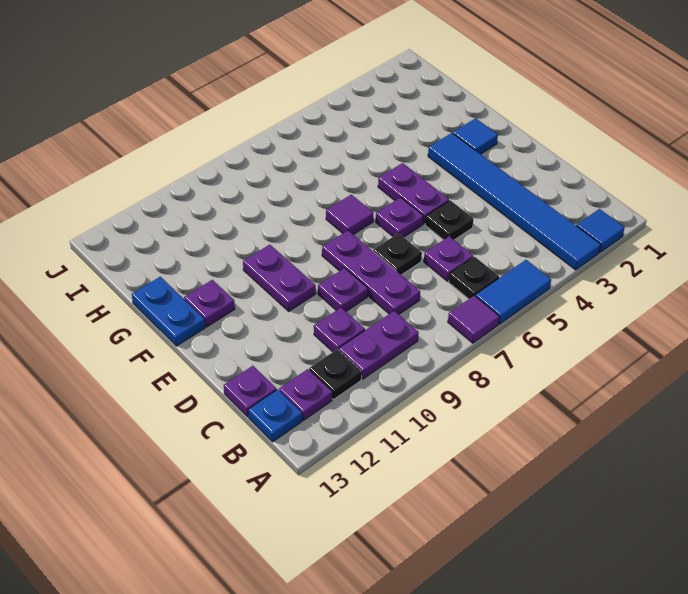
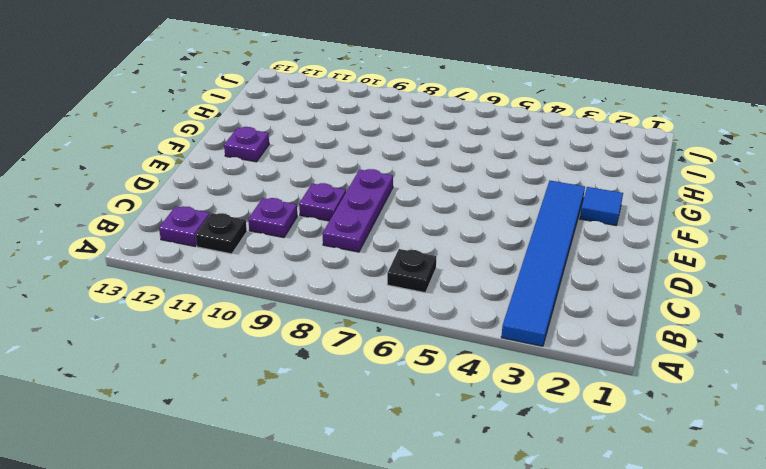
none -> blue 1x1 tile [577,209,625,253]
none -> blue 1x2 tile [475,260,551,324]
none -> purple 1x1 tile [448,296,499,343]

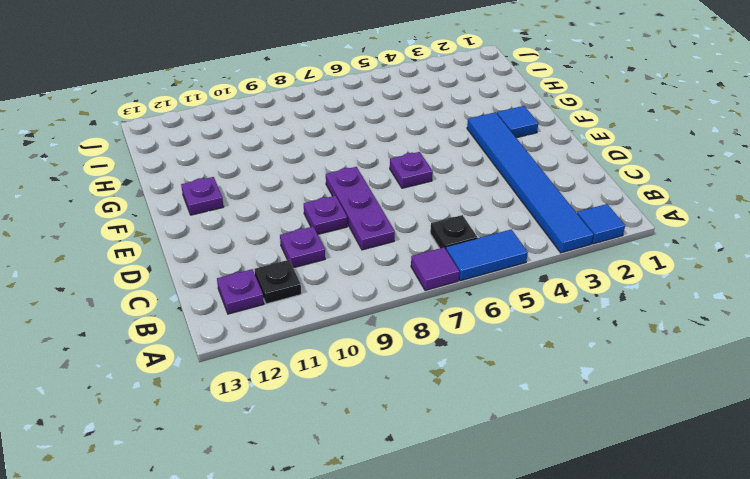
none -> purple 1x2 plate [339,311,419,379]
none -> blue 1x1 plate [248,389,302,442]
none -> purple 1x1 plate [424,236,473,281]

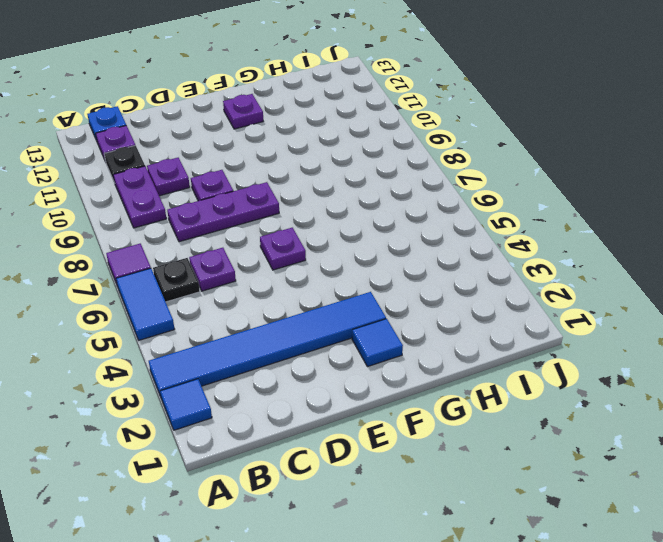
none -> purple 1x1 plate [224,366,277,417]
none -> black 1x1 plate [425,200,474,240]
none -> black 1x1 plate [373,233,422,275]

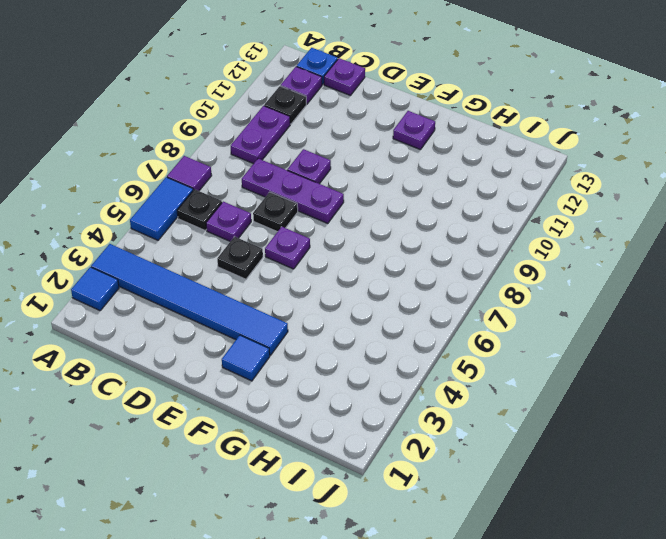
none -> purple 1x1 plate [314,308,365,352]
none -> purple 1x2 plate [378,163,449,224]
none -> purple 1x2 plate [243,245,316,311]

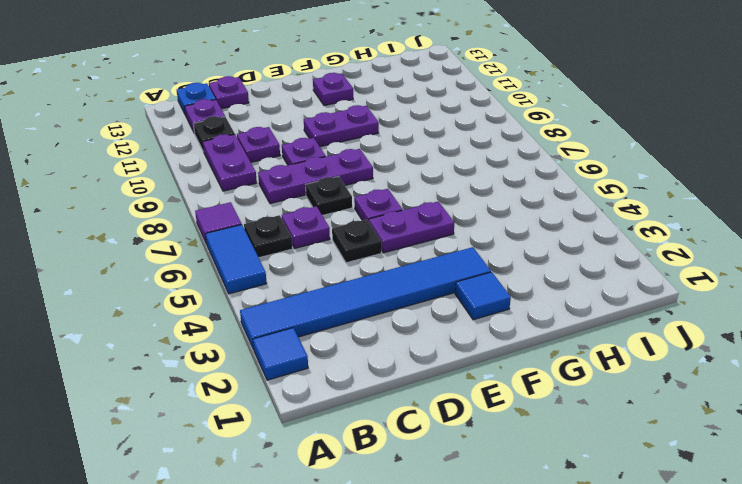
none -> purple 1x1 tile [326,195,374,235]
none -> blue 1x2 plate [132,277,205,346]

